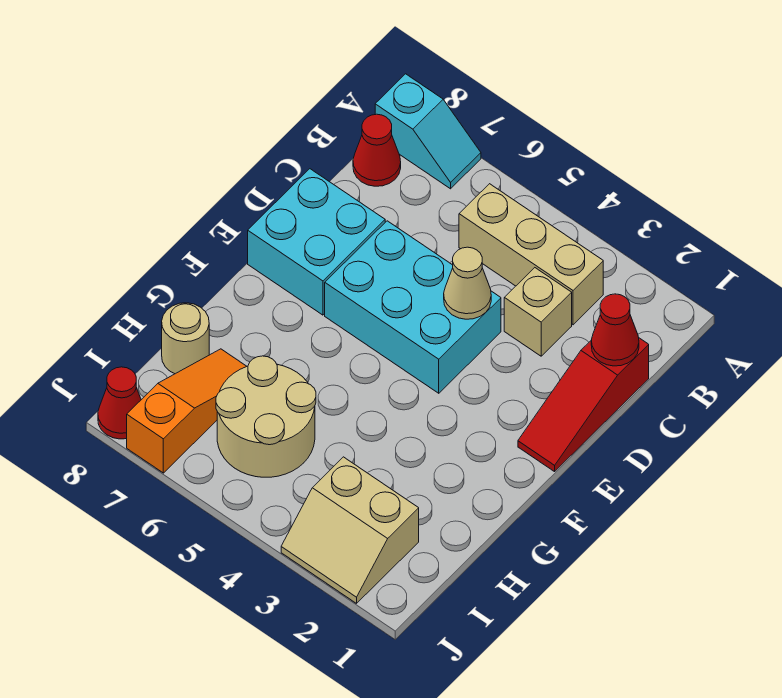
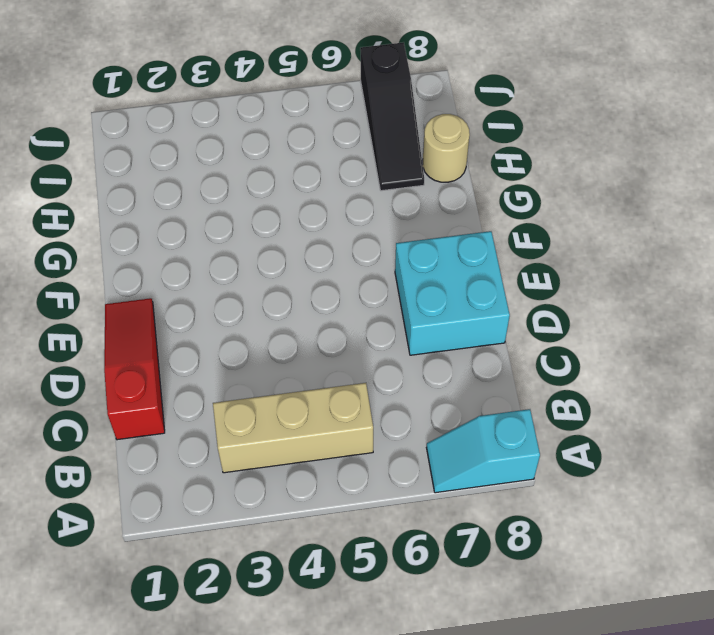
black 1x3 slope [360,42,424,191] -> orange 1x3 slope [127,349,247,473]
none -> red 1x1 cone [353,114,401,186]
none -> tan 1x1 brick [504,268,572,356]
none -> cyan 2x3 brick [325,221,501,393]

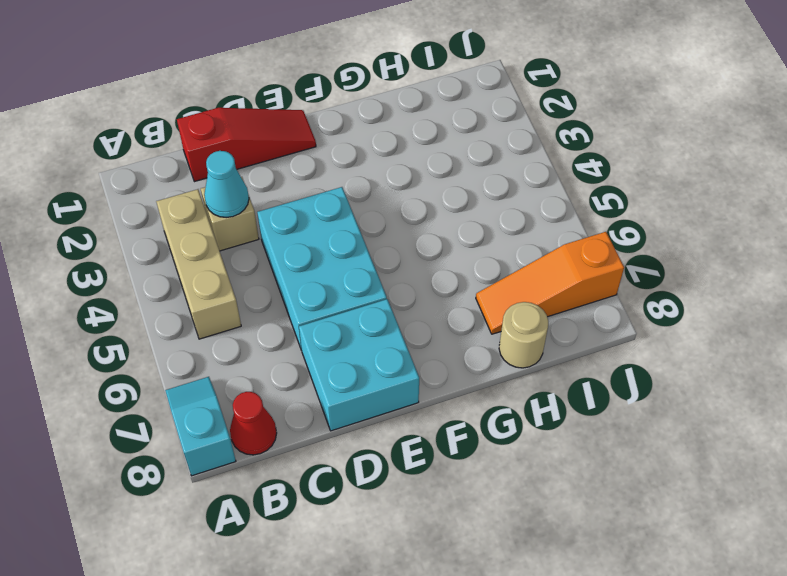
cyan 1x1 cone [204,151,249,218] -> none
none -> tan 2x2 round brick [216,356,316,477]
none -> tan 2x2 slope [281,457,419,603]
none -> red 1x1 cone [98,367,141,439]

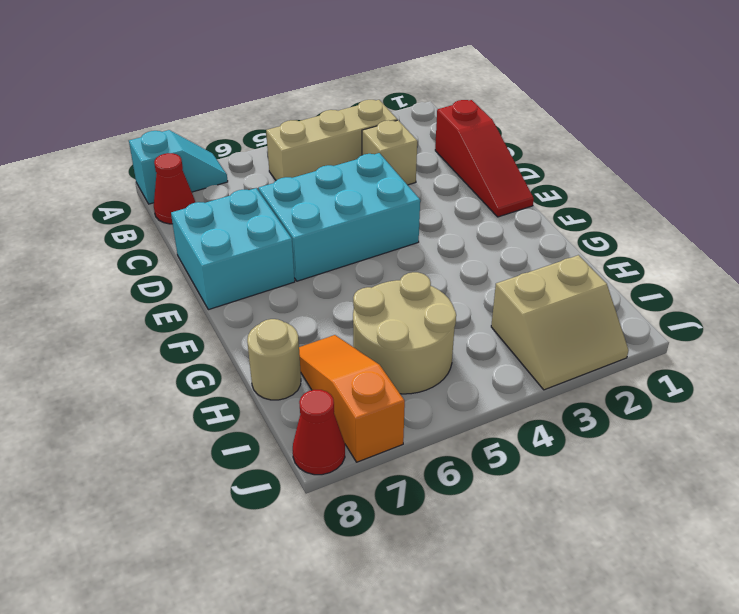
none -> red 1x1 cone [591,294,639,366]
none -> tan 1x1 cone [444,247,491,319]

